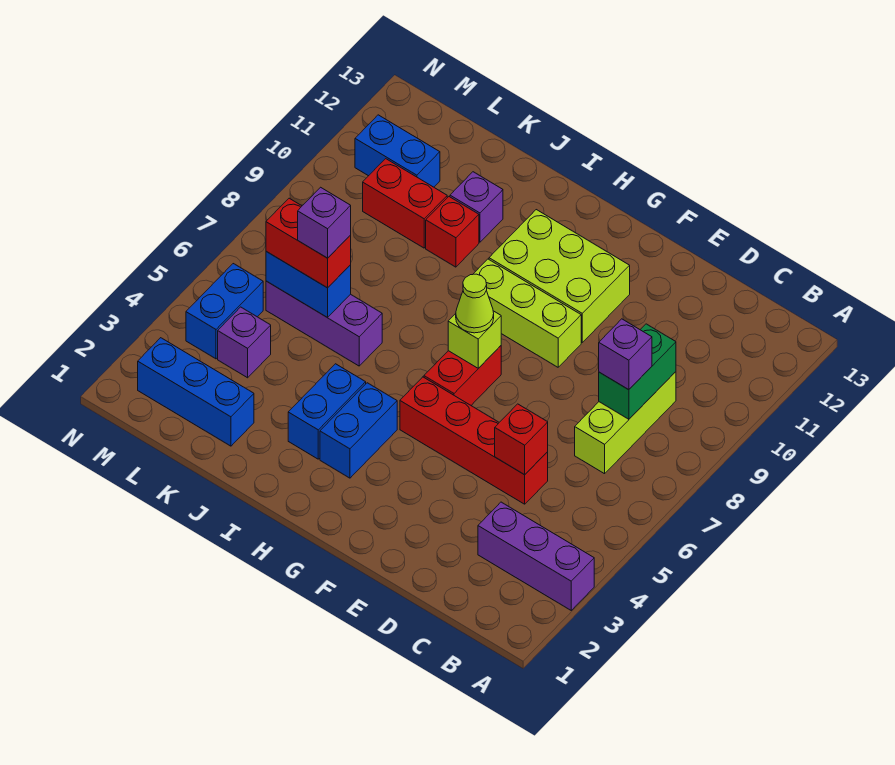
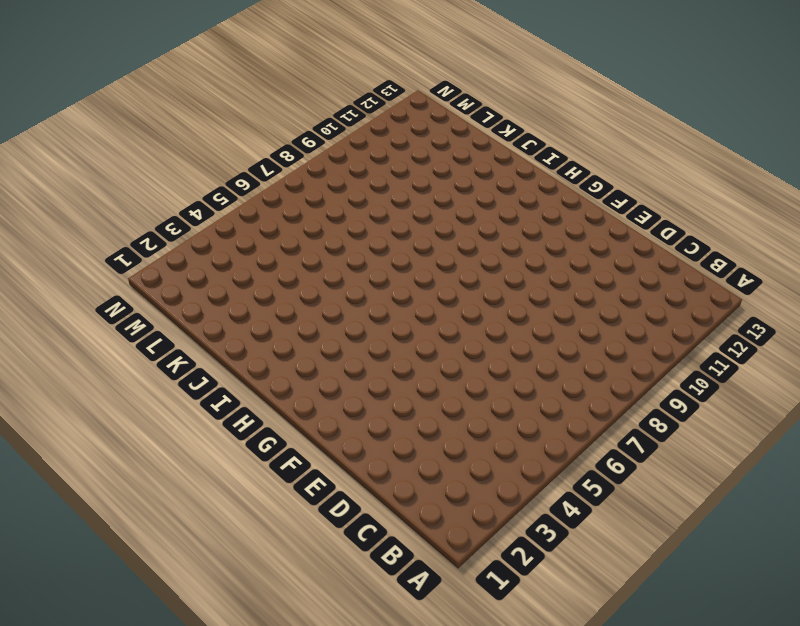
none -> purple 1x3 brick [478,502,594,610]
none -> lime 1x3 brick [575,372,676,474]
none -> red 1x4 brick [400,377,548,504]

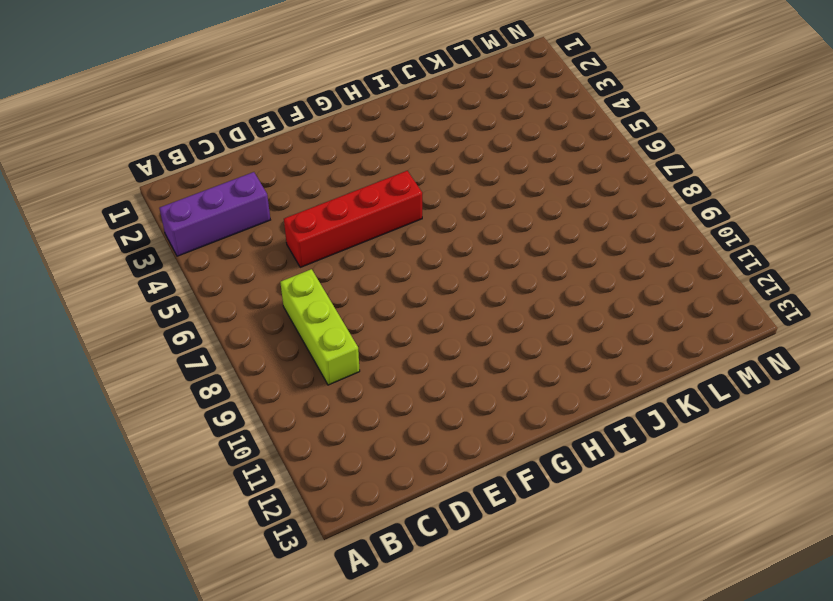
none -> lime 1x3 brick [474,259,581,367]
none -> lime 2x3 brick [489,210,630,342]
none -> red 1x2 brick [424,346,501,405]

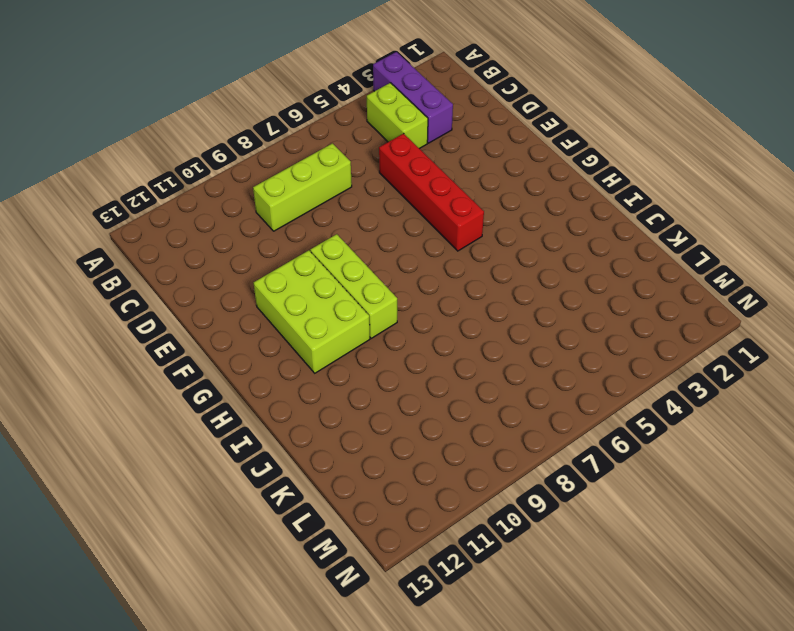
lime 1x2 brick [367,83,428,149] -> none
none -> red 1x2 brick [424,346,501,405]
none -> blue 1x2 brick [320,383,397,478]
none -> blue 1x2 brick [288,364,366,459]

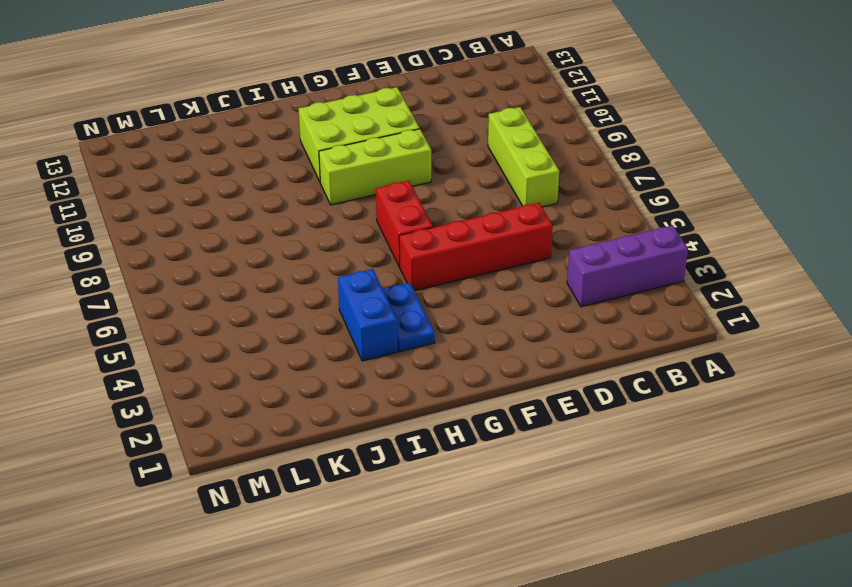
blue 1x2 plate [383,283,435,352] -> blue 1x2 brick [320,383,397,478]
none -> purple 1x3 brick [266,281,382,366]
none -> red 1x1 brick [426,197,479,267]
none -> purple 1x1 brick [450,172,503,242]

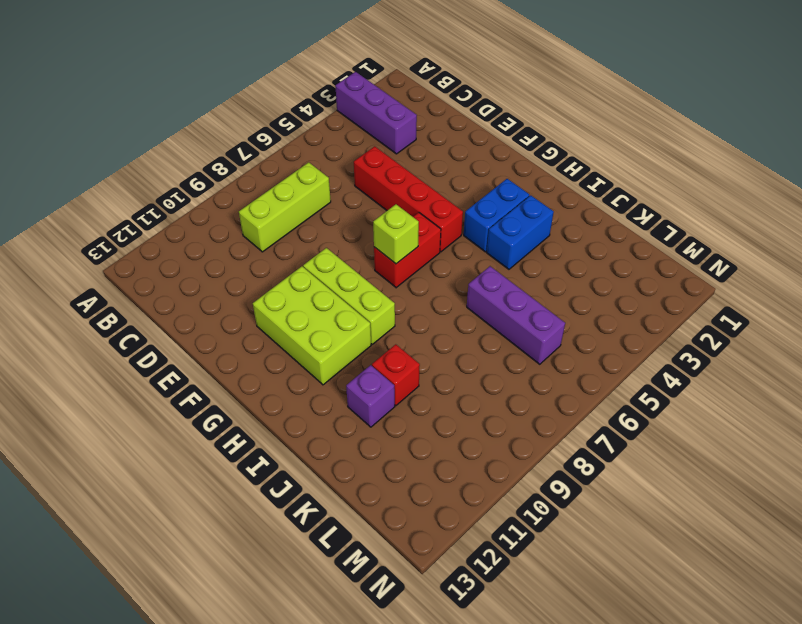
none -> blue 1x3 brick [138,338,254,446]
none -> red 1x2 brick [363,159,447,248]
none -> purple 1x1 brick [218,307,271,378]

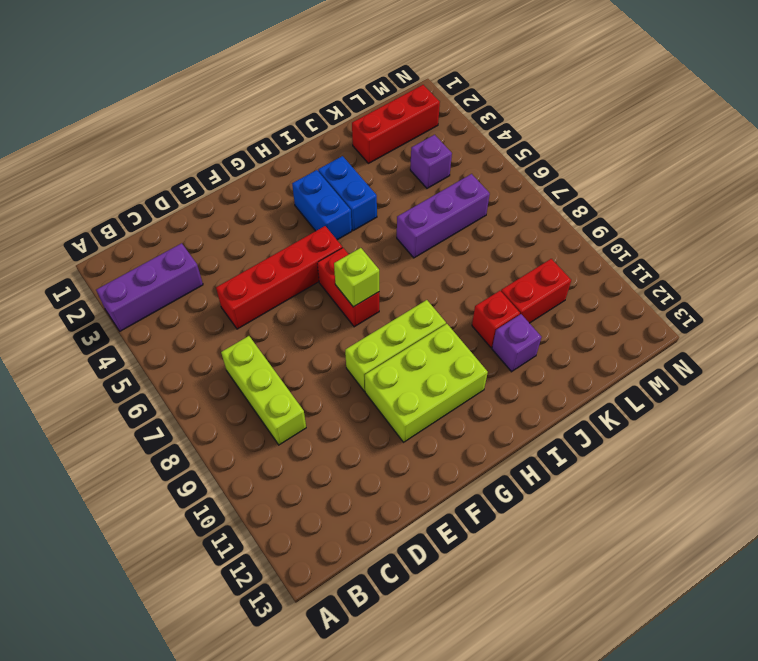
red 1x3 brick [352,85,440,163] -> blue 1x3 brick [138,338,254,446]
none -> blue 1x2 brick [355,115,440,187]
none -> blue 1x2 brick [186,264,263,359]
none -> green 1x2 brick [599,324,676,419]

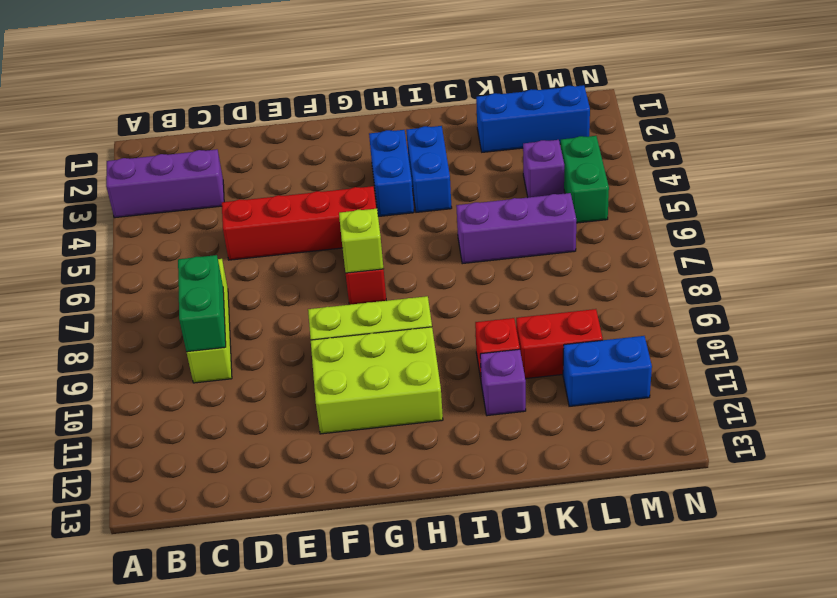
green 1x2 brick [561,136,609,223] -> blue 1x2 brick [186,264,263,359]
none -> red 1x1 brick [495,404,548,475]
none -> blue 1x2 brick [266,251,351,317]
none -> purple 1x1 brick [599,319,652,390]

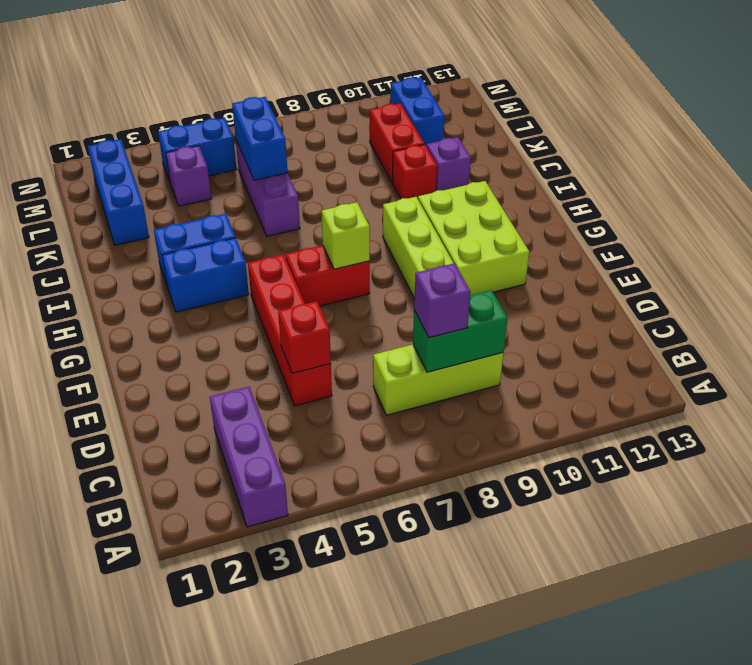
none -> lime 1x1 cone [456,274,494,333]
none -> red 1x2 brick [266,198,351,288]
none -> purple 1x1 brick [298,187,351,258]

